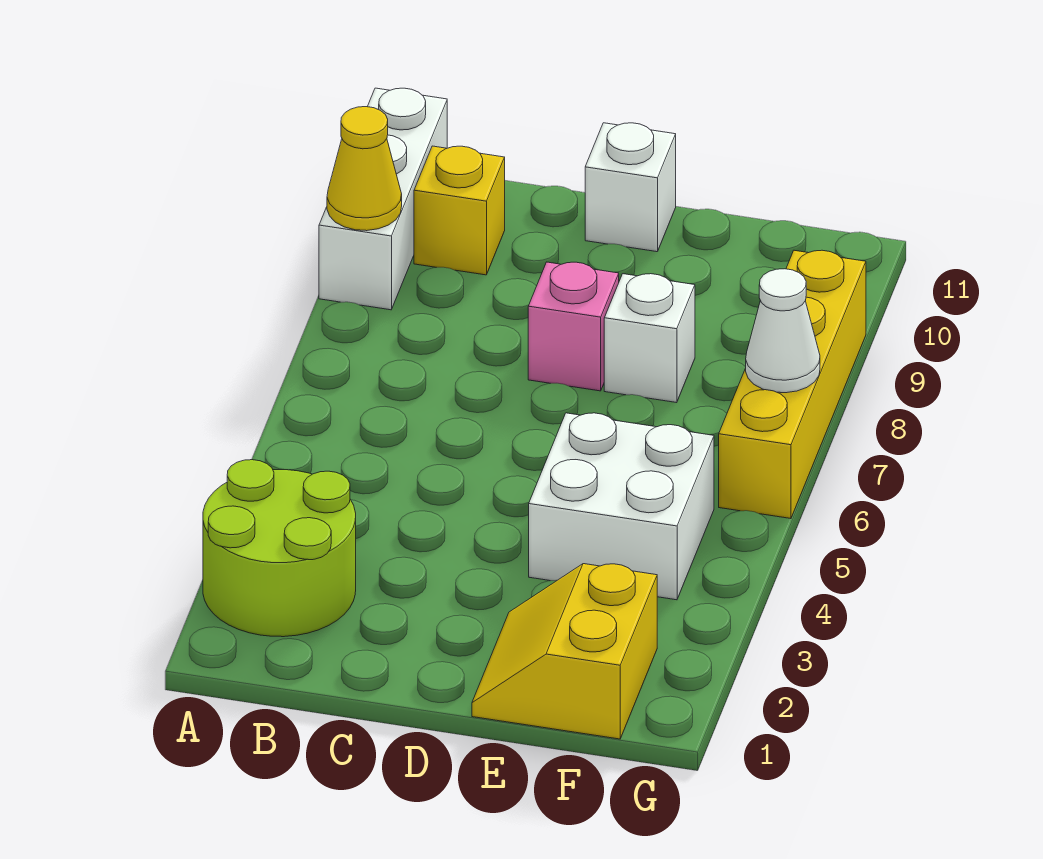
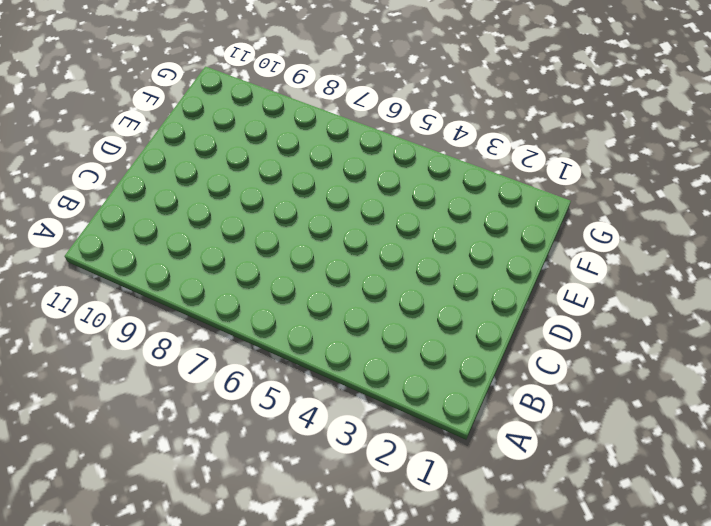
none -> lime 2x2 round brick [203,460,356,637]
none -> white 1x3 brick [319,88,447,310]

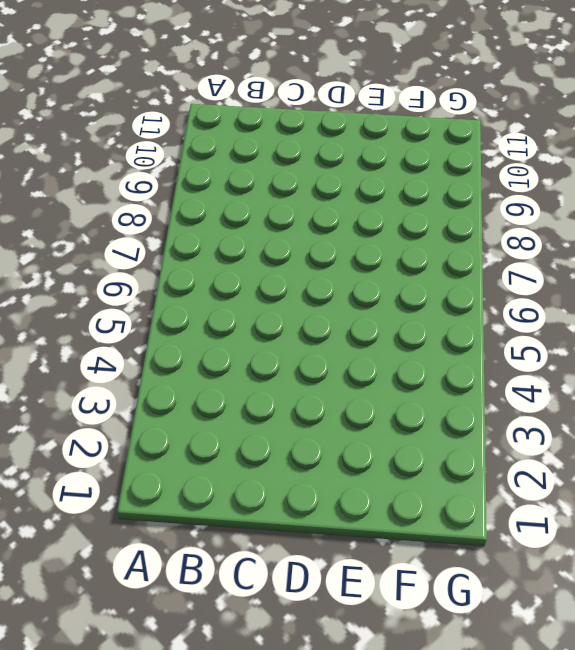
none -> lime 2x2 round brick [203,460,356,637]
none -> white 1x3 brick [319,88,447,310]

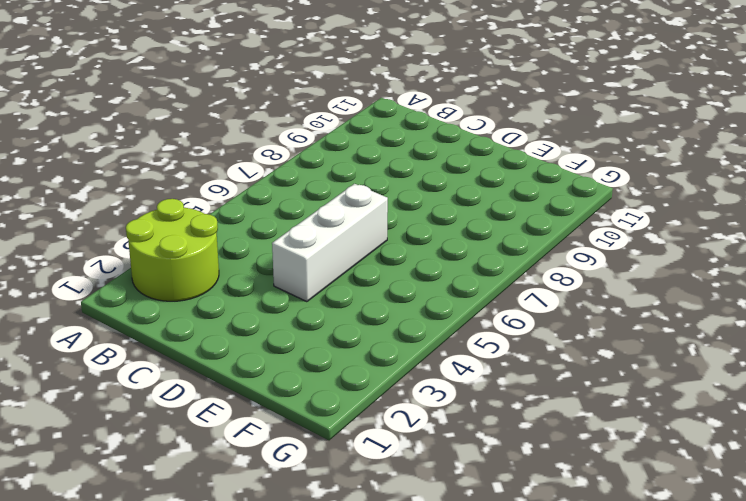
white 1x3 brick [272,184,388,302] -> white 1x3 brick moved to [319,88,447,310]
none -> yellow 1x1 brick [414,146,505,275]
none -> pink 1x1 brick [528,262,619,391]

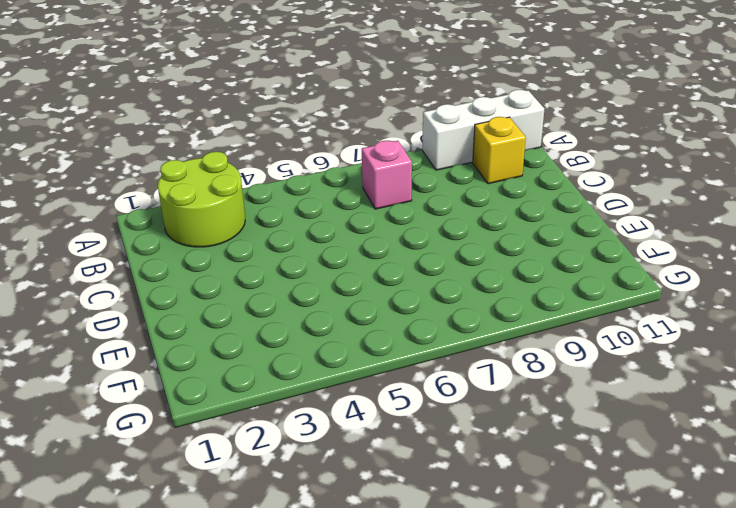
pink 1x1 brick [362,141,412,209] -> pink 1x1 brick moved to [528,262,619,391]
none -> white 1x1 brick [585,123,676,252]
none -> yellow 2x2 slope [472,564,657,739]

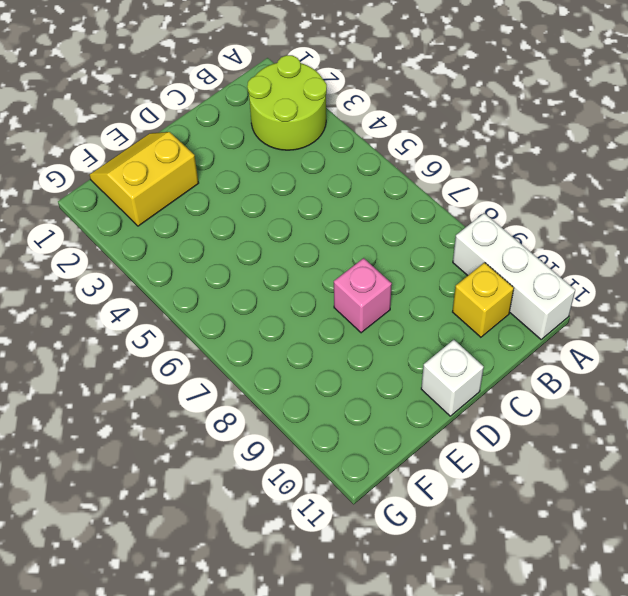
yellow 2x2 slope [90,132,198,226] -> yellow 2x2 slope turned to [472,564,657,739]
none -> white 2x2 brick [529,413,714,600]
none -> white 1x1 brick [604,274,695,403]

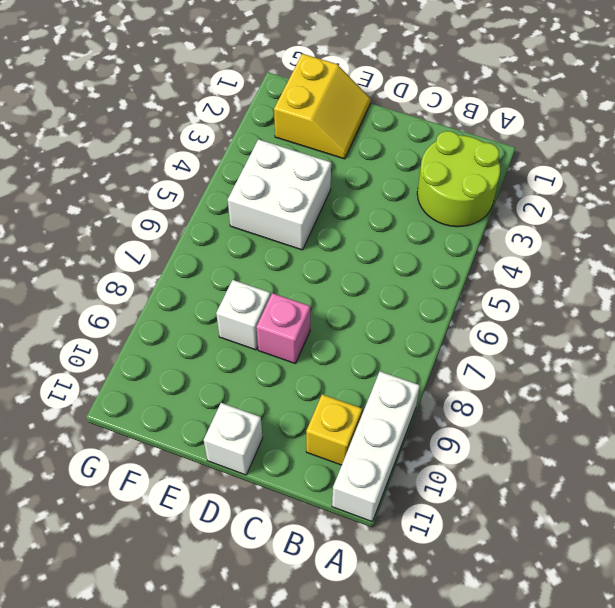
none -> yellow 1x4 brick [719,250,866,519]
none -> yellow 1x1 cone [327,107,402,231]

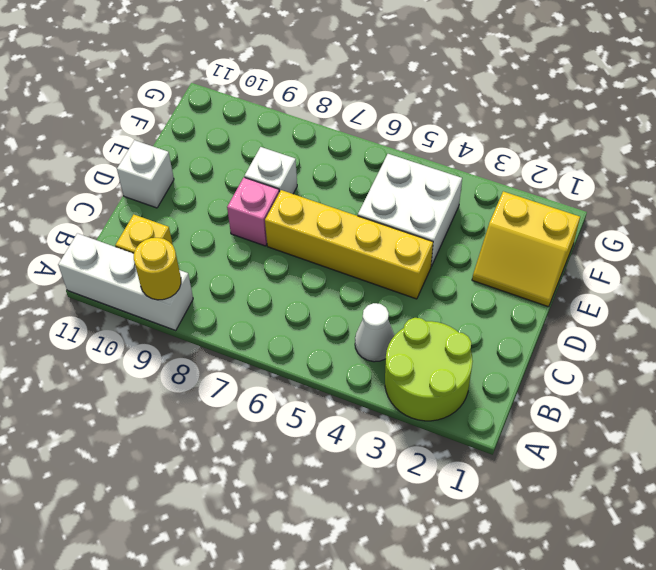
yellow 1x1 round brick [134,238,181,300] -> yellow 1x1 cone [327,107,402,231]
white 1x1 cone [355,303,395,362] -> white 1x1 cone moved to [746,269,820,393]
yellow 1x4 brick [265,190,433,299] -> yellow 1x4 brick moved to [719,250,866,519]

